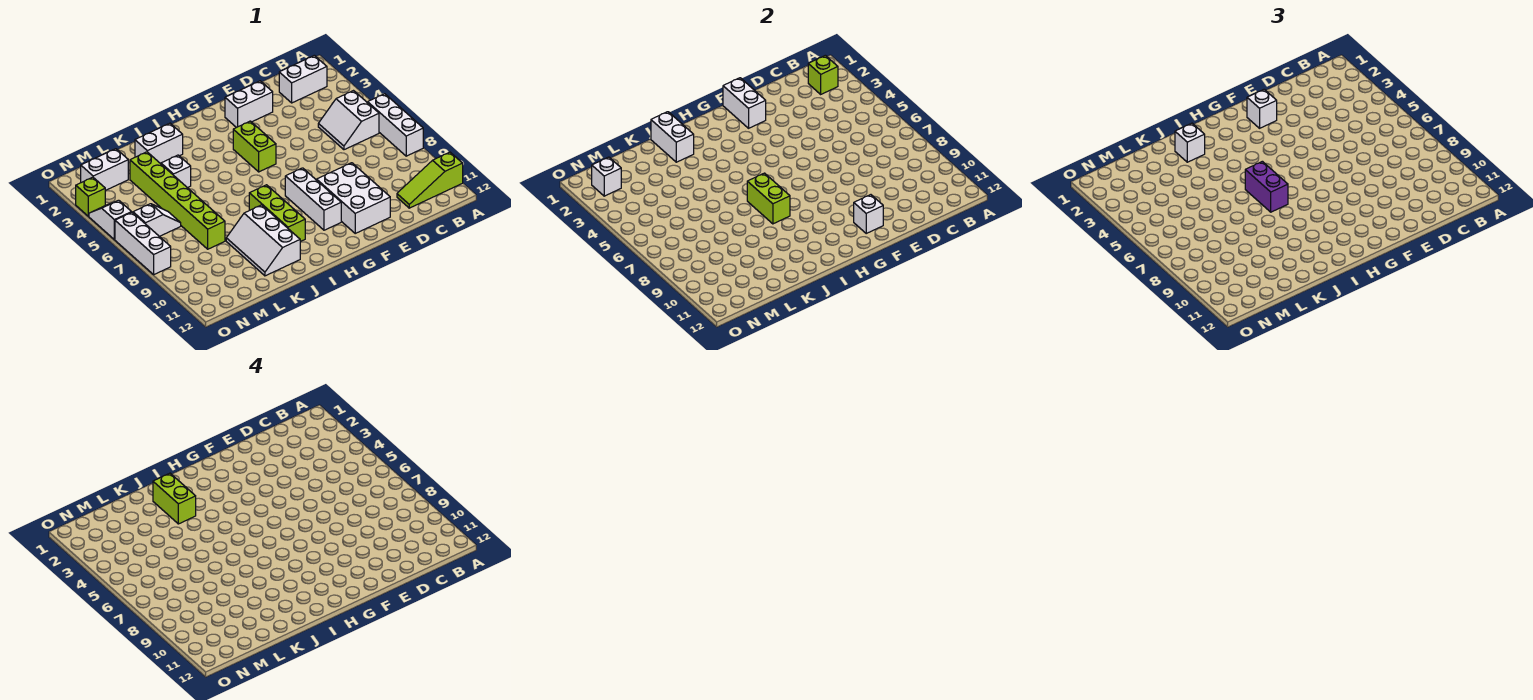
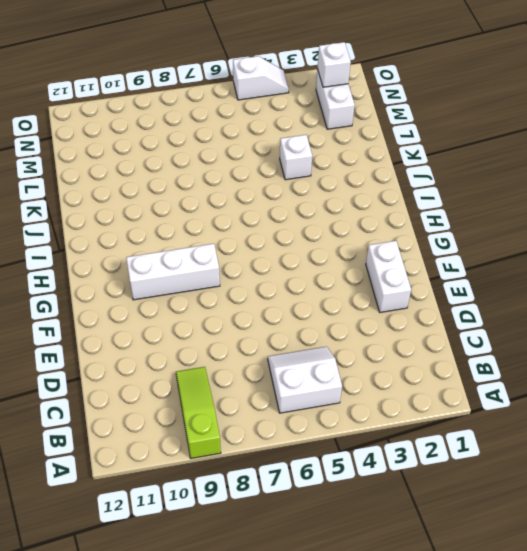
lime 1x3 slope [176,367,221,458] -> lime 1x3 slope moved to [397,152,463,208]
none -> white 1x3 brick [368,94,423,156]
none -> white 1x2 brick [279,55,327,103]
none -> white 2x3 brick [317,163,390,233]

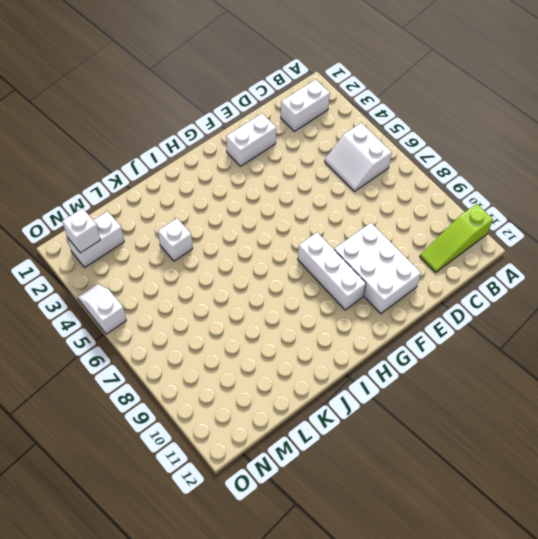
none -> white 1x3 brick [368,94,423,156]
none -> lime 1x2 brick [233,121,276,172]
none -> lime 1x3 brick [249,185,305,242]

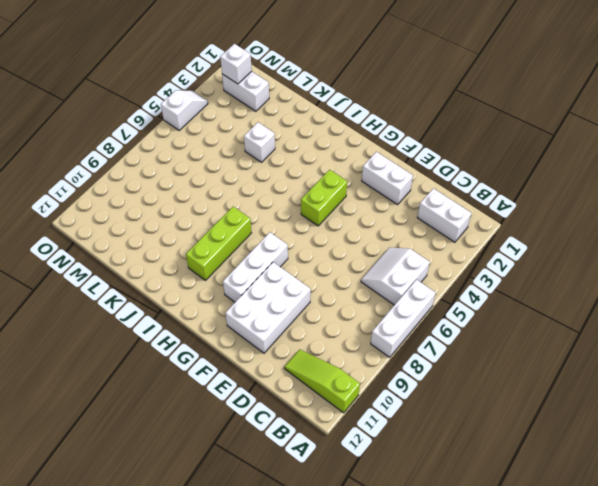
none -> white 1x2 brick [135,123,183,164]
none -> white 2x3 slope [226,205,300,276]
none -> lime 1x6 brick [130,152,225,249]

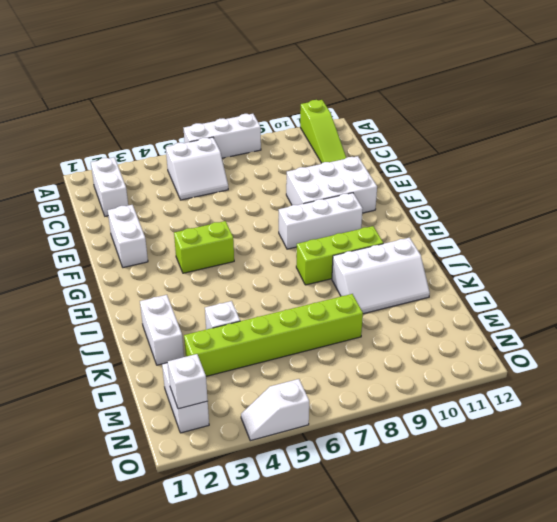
none -> white 1x2 slope [133,204,181,236]
none -> lime 1x1 brick [76,177,105,216]
none -> white 1x3 brick [115,212,171,274]

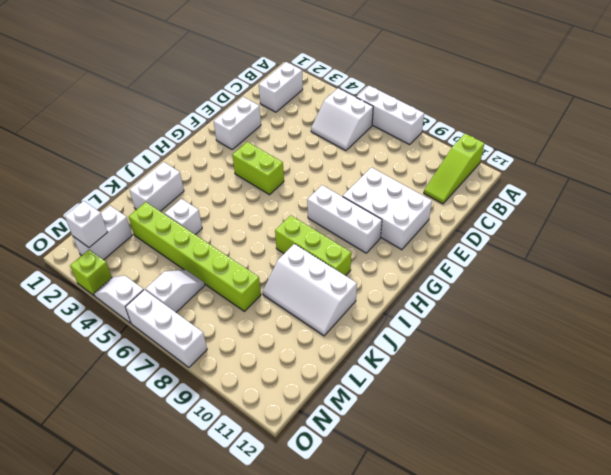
none -> lime 1x1 brick [808,55,838,94]
none -> white 1x2 brick [723,78,766,128]
none -> white 1x1 brick [854,195,883,233]

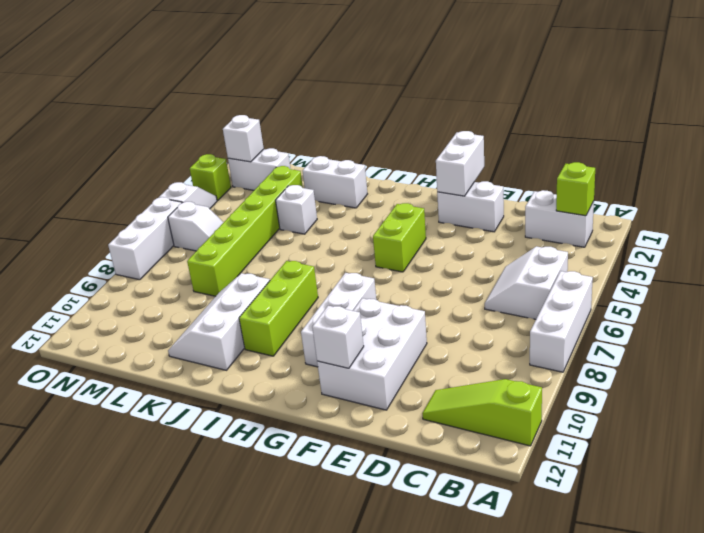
none -> lime 1x2 brick [747,173,790,224]
none -> white 1x2 brick [651,112,694,162]
none -> white 1x1 brick [1247,89,1277,128]

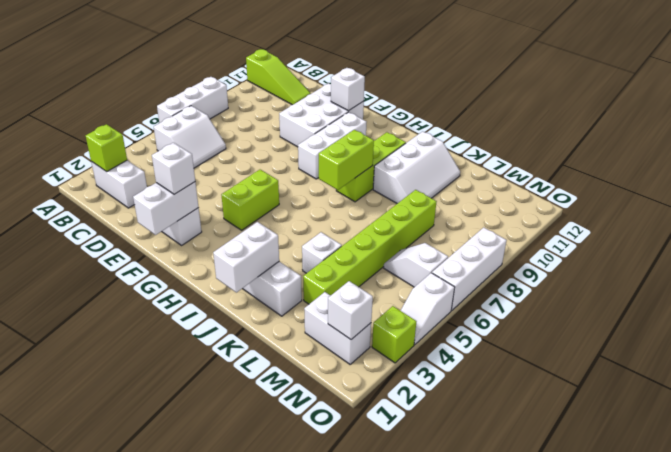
none -> purple 1x2 brick [1245,161,1288,212]
none -> white 1x1 brick [1175,123,1205,162]
none -> lime 1x2 brick [153,473,196,524]

